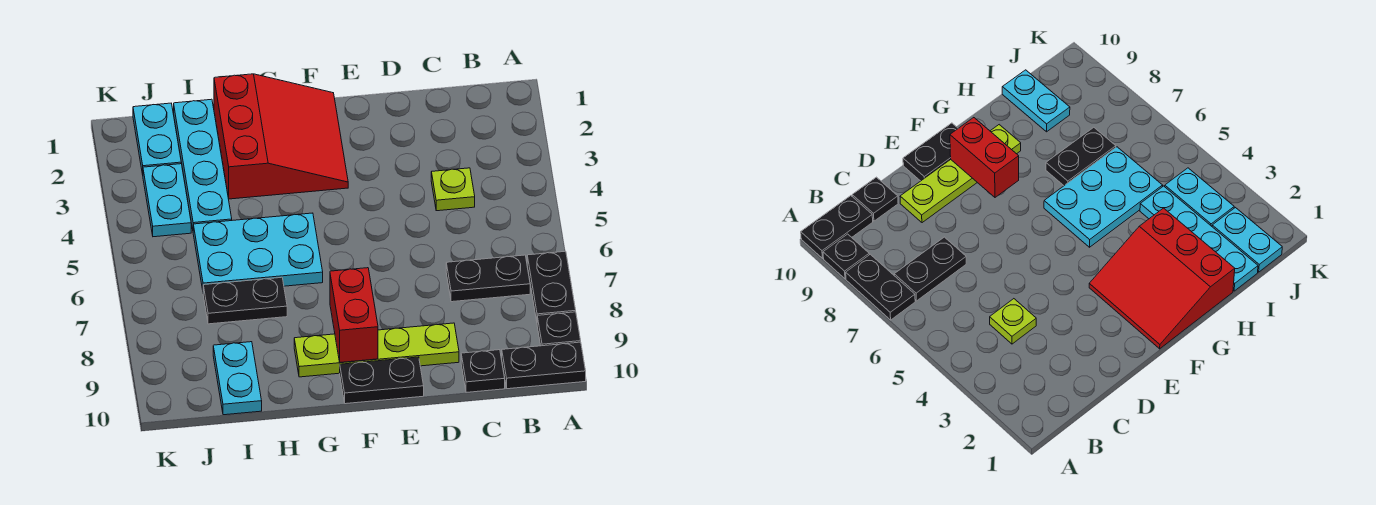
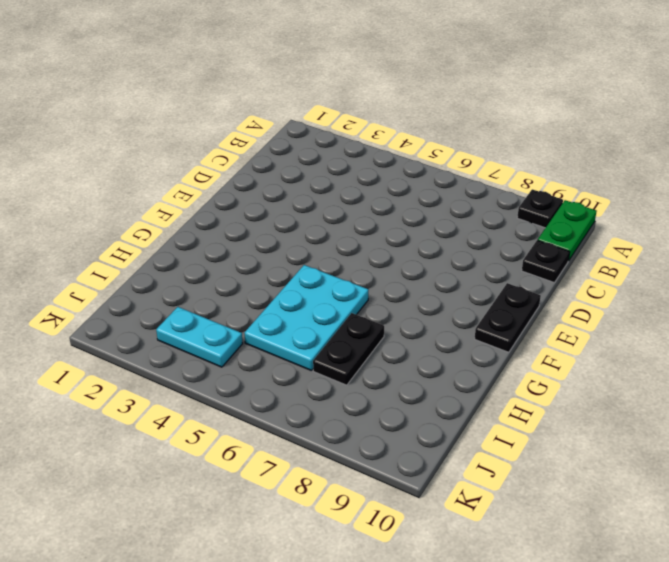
green 1x2 plate [538,200,597,261] -> black 1x2 plate [502,342,586,389]
none -> black 1x2 plate [527,251,576,321]
none -> black 1x2 plate [446,255,530,302]
none -> lime 1x1 plate [431,168,475,211]

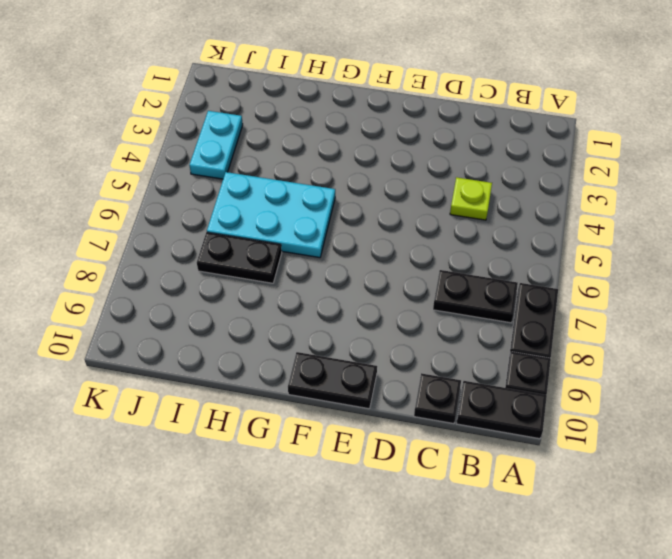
none -> lime 1x4 plate [294,323,459,377]
none -> red 3x3 slope [214,74,348,199]
none -> cyan 1x4 plate [174,99,232,229]

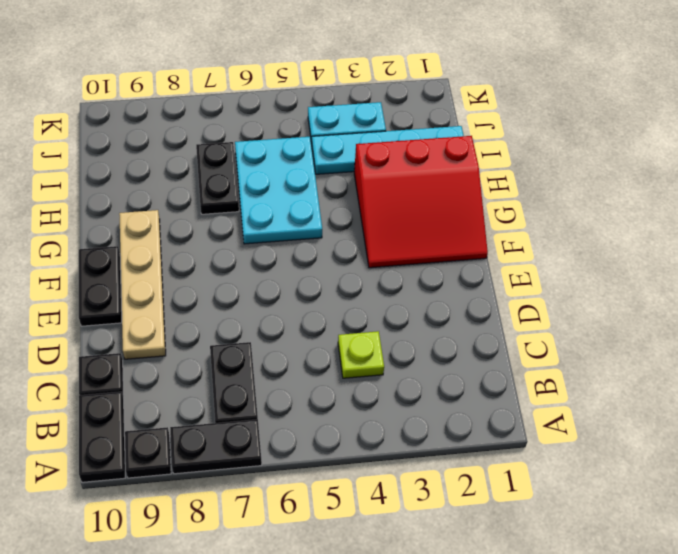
tan 1x4 plate [119,210,166,359] -> lime 1x4 plate [294,323,459,377]
none -> cyan 1x2 plate [213,342,262,415]
none -> cyan 1x2 plate [133,103,181,174]
none -> red 1x2 brick [330,268,378,362]

